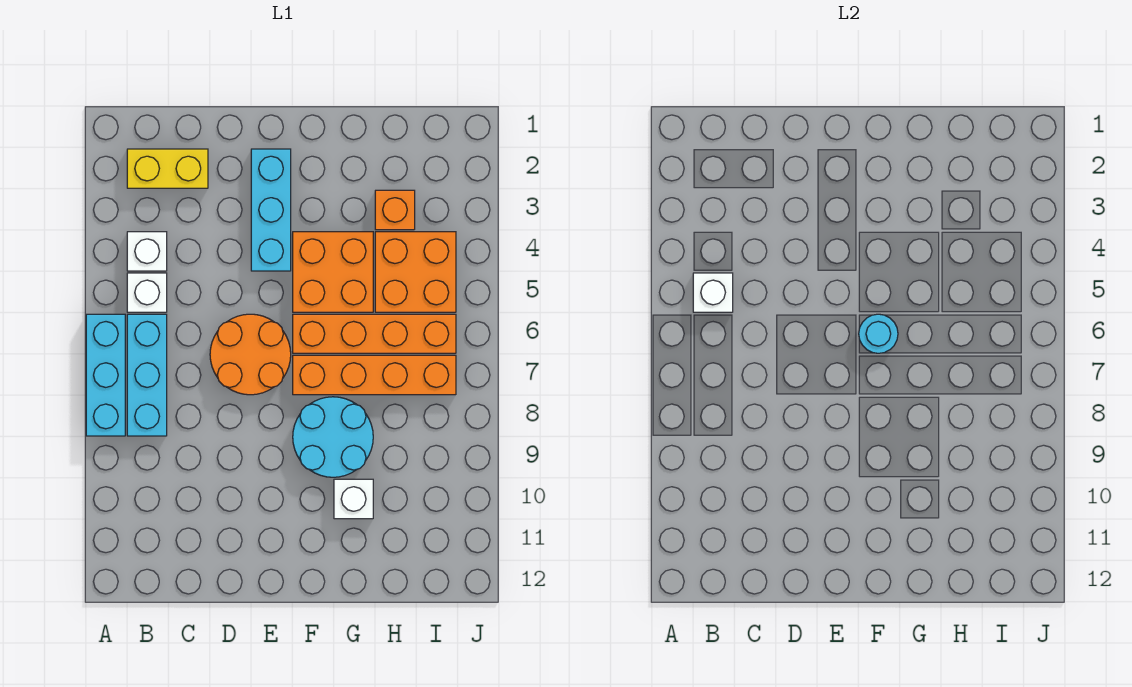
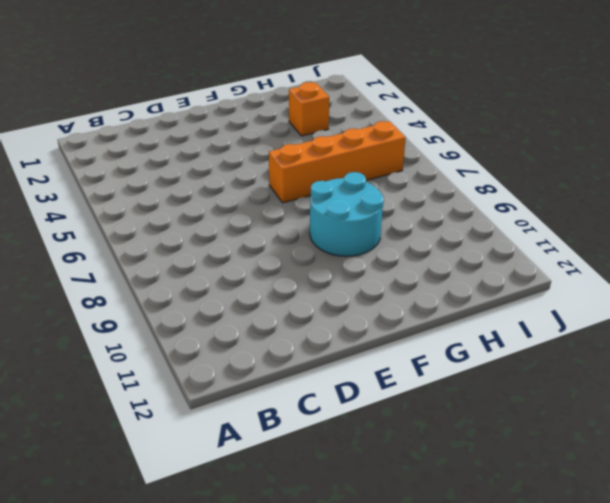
none -> cyan 1x3 brick [86,314,125,436]
none -> yellow 1x2 brick [127,149,208,188]
none -> white 1x1 brick [127,232,167,271]

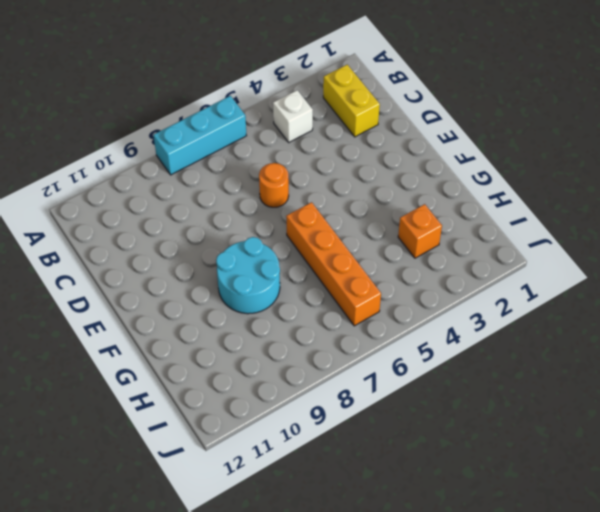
orange 1x1 round brick [259,163,289,207] -> orange 2x2 round brick [210,314,291,395]
none -> white 1x1 brick [127,273,167,312]
none -> cyan 1x3 brick [127,314,167,436]
none -> cyan 1x3 brick [251,149,291,271]

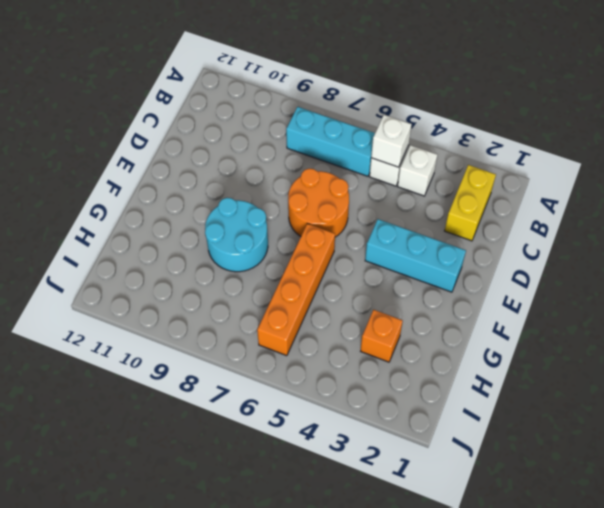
none -> cyan 1x3 brick [86,314,125,436]
none -> orange 2x2 brick [293,232,373,312]
none -> orange 1x4 brick [293,355,456,395]

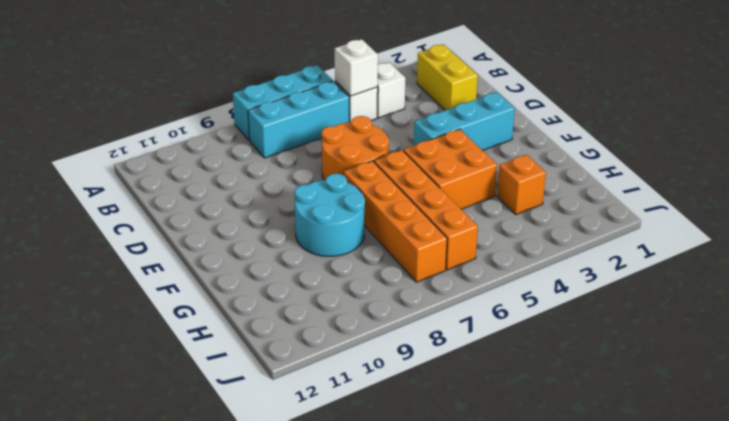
none -> white 1x1 brick [334,479,373,519]
none -> orange 2x2 brick [375,232,456,312]
none -> cyan 1x1 round brick [859,314,898,353]

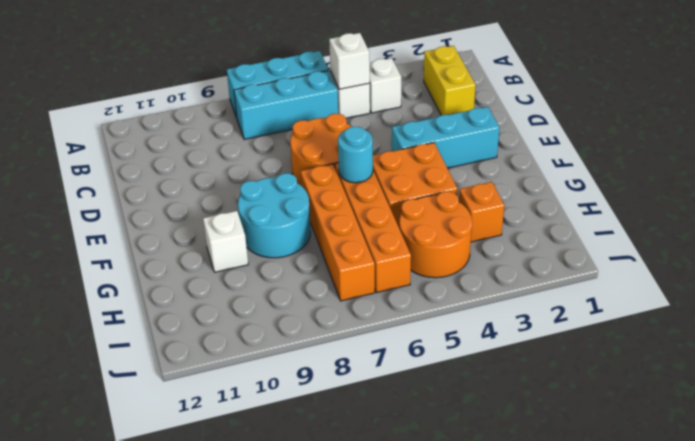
orange 2x2 round brick [399,192,472,278] -> orange 2x2 brick [375,232,456,312]

